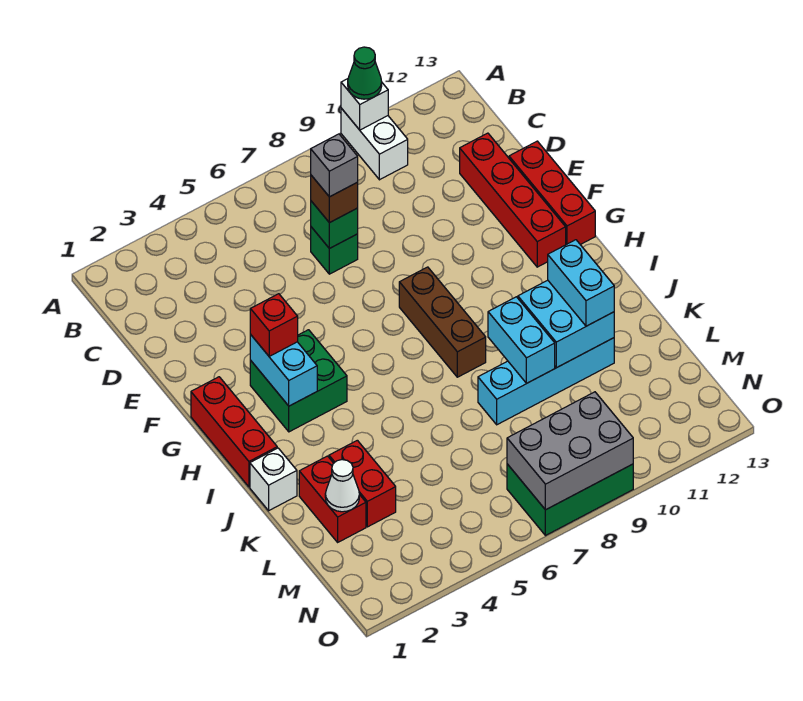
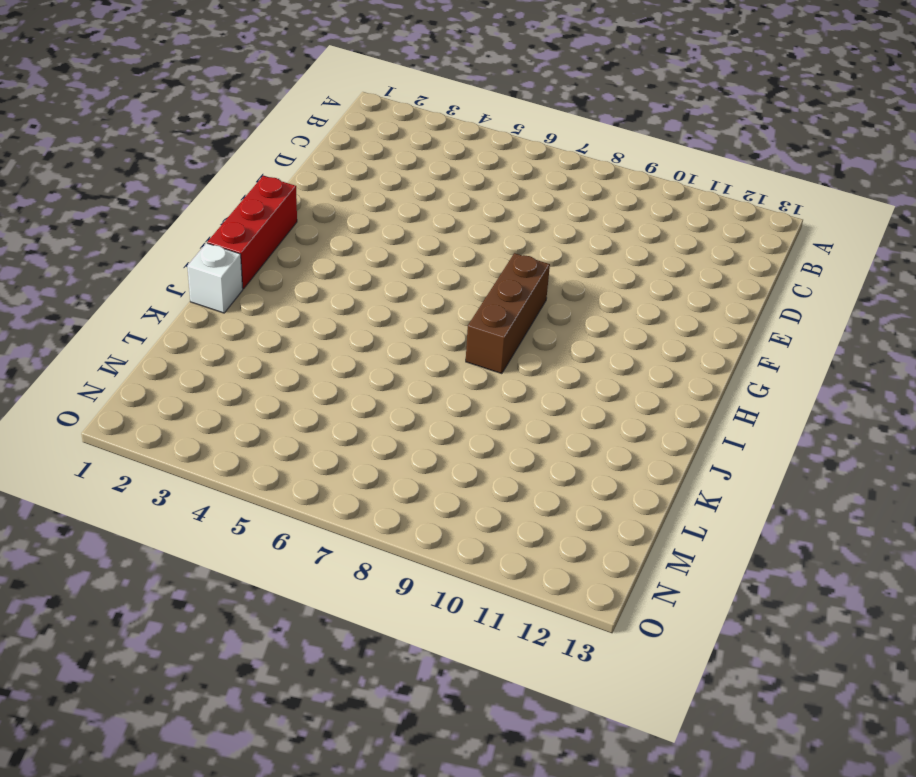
none -> white 1x2 brick [341,108,408,180]
none -> green 1x1 brick [311,227,358,274]
none -> red 1x4 brick [460,133,566,267]

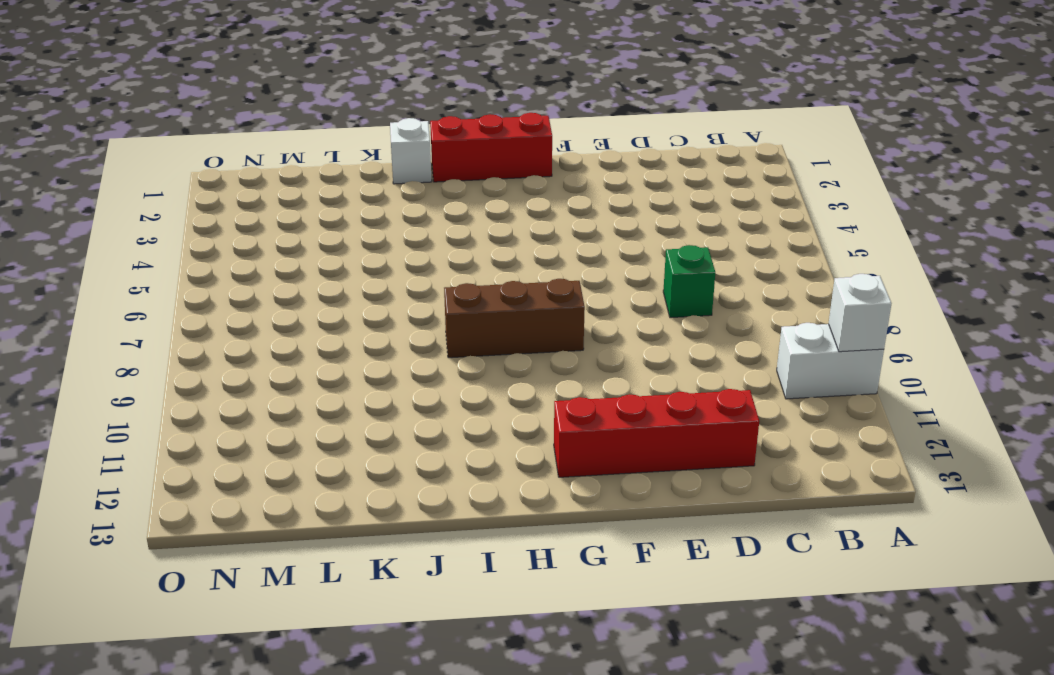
none -> red 1x3 brick [509,141,595,245]
none -> green 2x2 brick [250,330,347,432]
none -> red 1x2 brick [299,456,366,542]

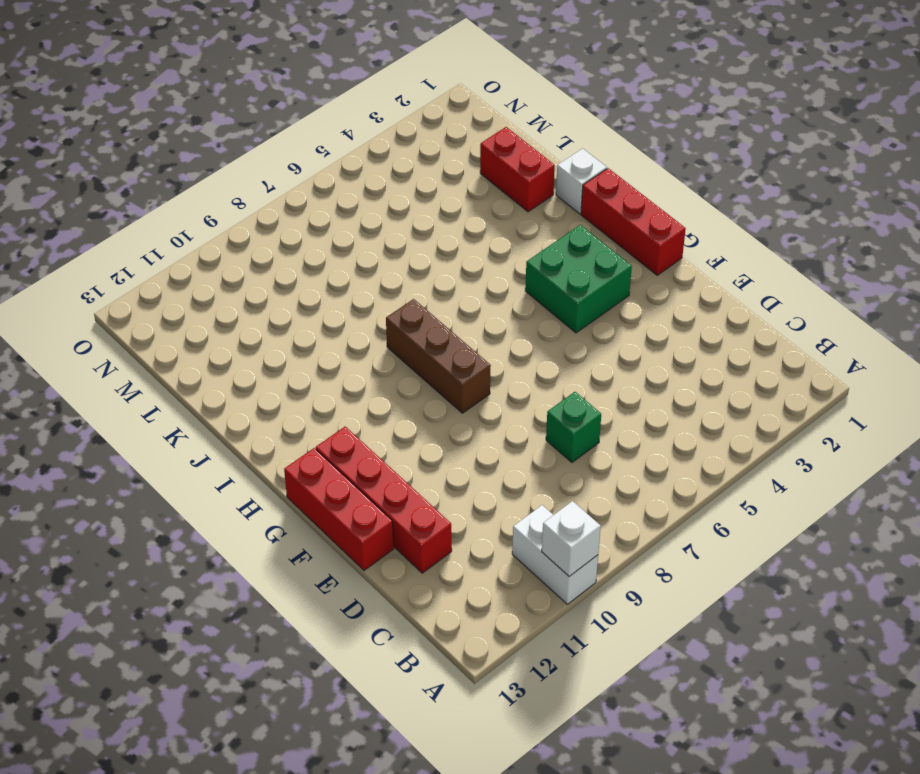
none -> red 1x2 brick [329,440,396,527]
none -> cyan 1x4 brick [478,338,614,425]
none -> green 2x3 brick [507,464,633,536]

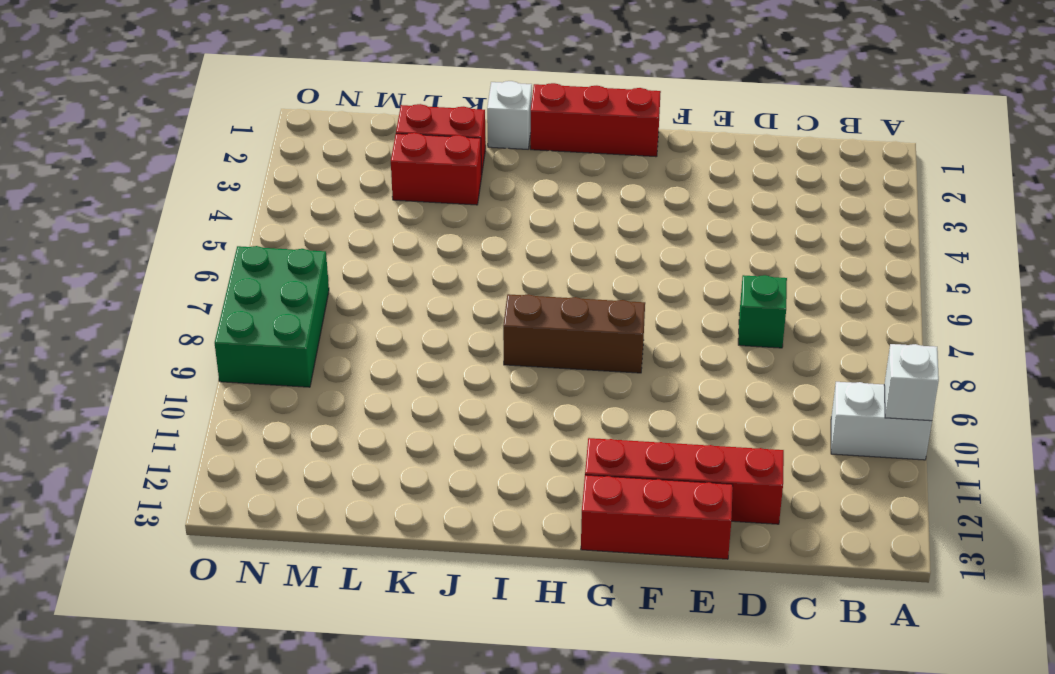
none -> green 2x2 brick [250,330,347,432]
none -> cyan 1x4 brick [478,338,614,425]
none -> green 1x1 brick [311,201,358,249]

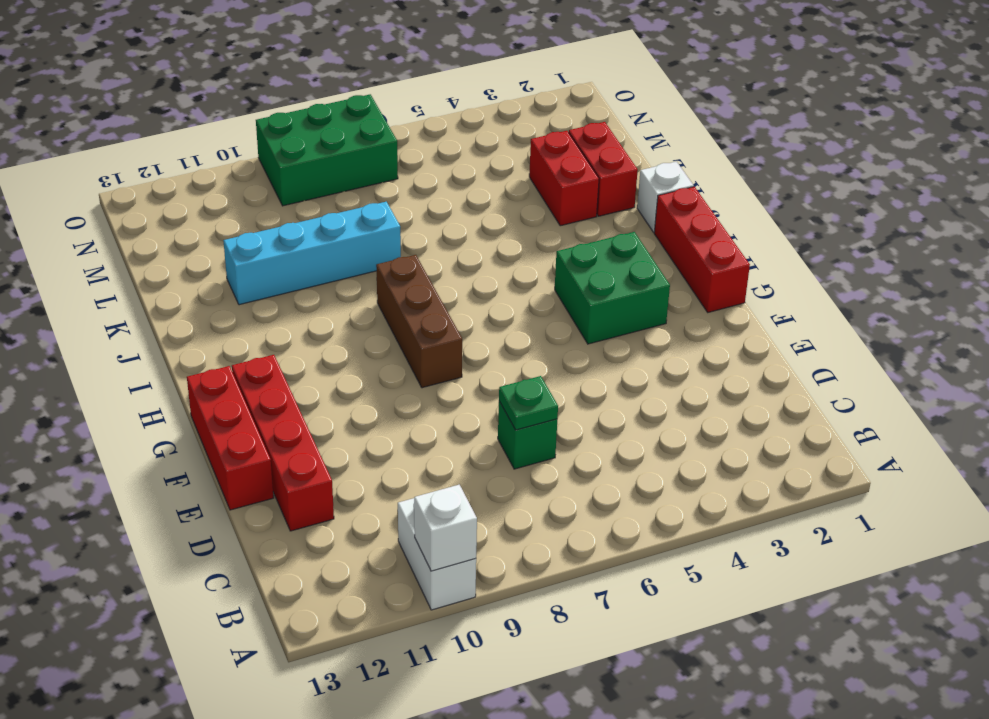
green 1x1 plate [499,376,558,430] -> green 1x1 brick [311,201,358,249]
none -> cyan 1x2 brick [250,335,317,406]
none -> cyan 1x2 brick [488,297,555,383]
none -> cyan 2x2 brick [518,280,614,368]

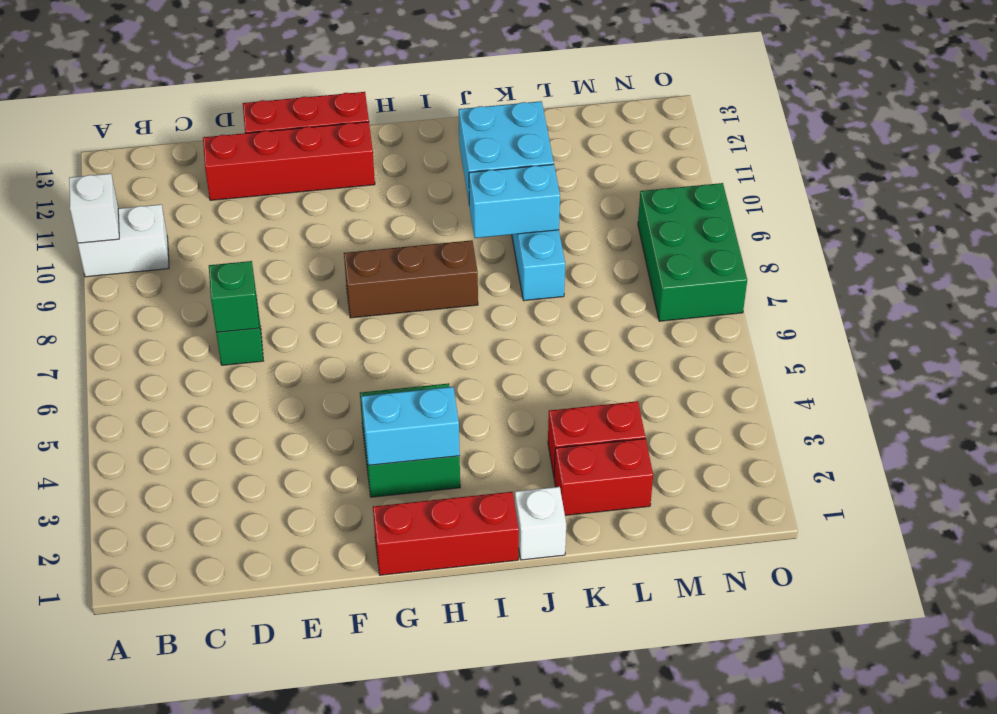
none -> white 1x1 cone [325,460,359,512]
none -> grey 2x3 brick [507,392,633,510]
none -> green 1x1 cone [348,47,382,99]

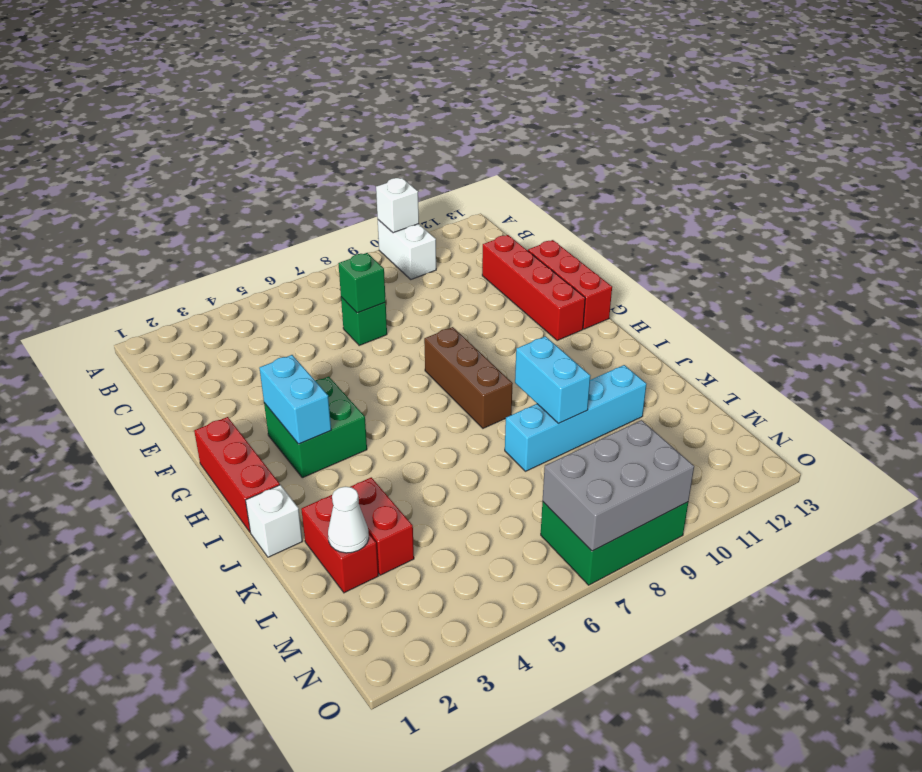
none -> cyan 2x2 brick [518,280,614,368]
none -> green 1x1 cone [348,47,382,99]
none -> brown 1x1 brick [311,175,358,223]

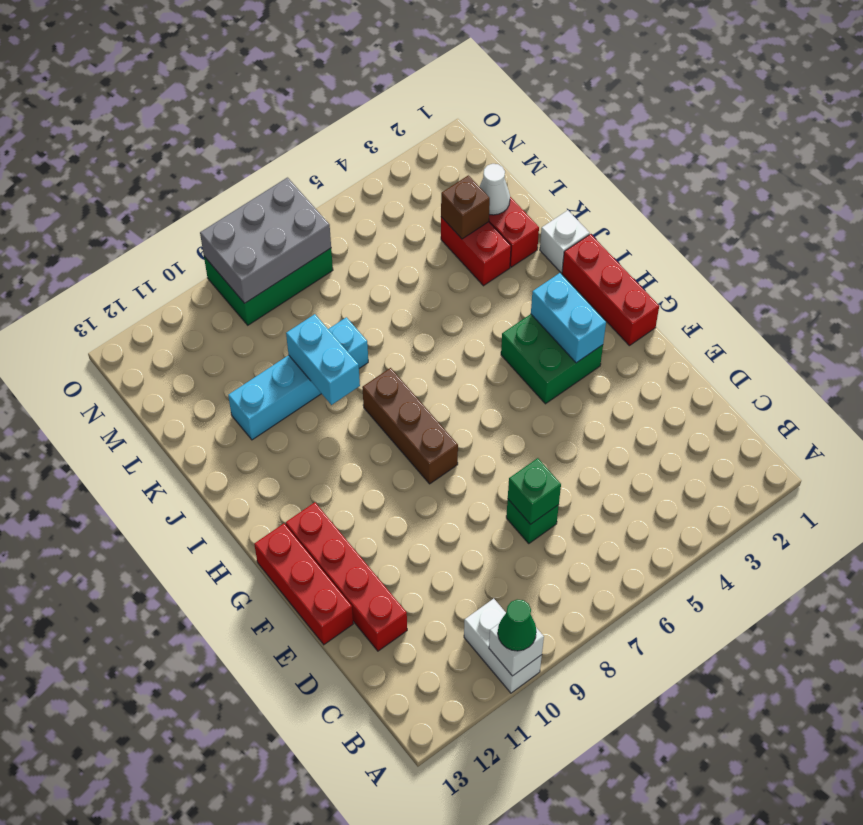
brown 1x1 brick [441,175,490,239] -> brown 1x1 brick moved to [311,175,358,223]
none -> cyan 2x2 brick [518,280,614,368]
none -> red 1x1 brick [250,294,298,356]
none -> cyan 1x2 brick [548,240,614,326]

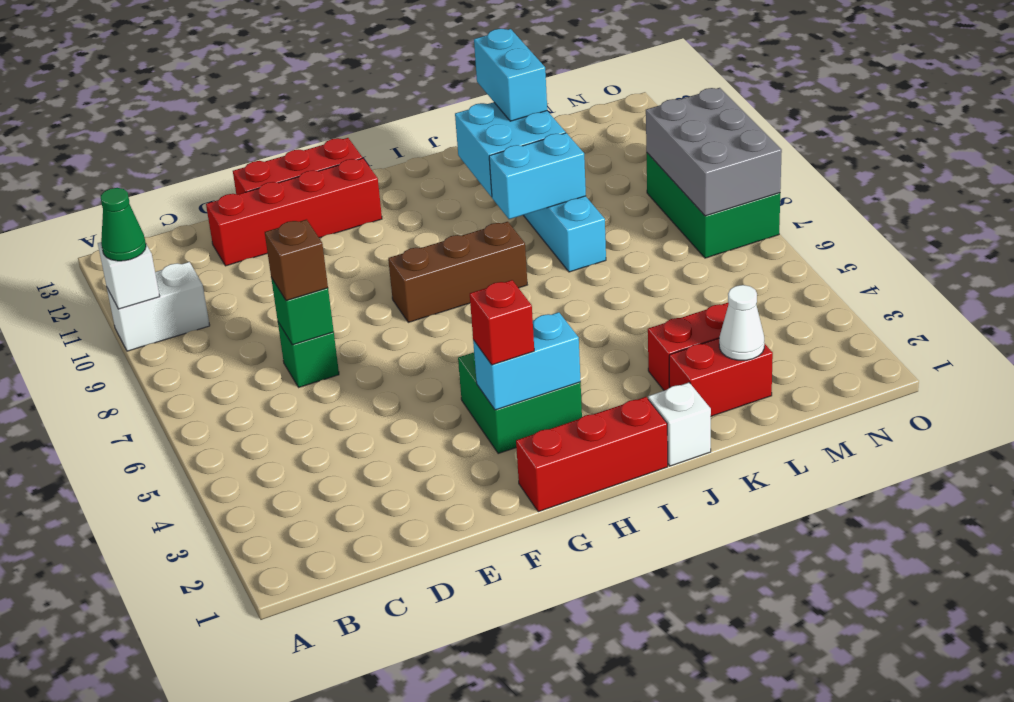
cyan 1x2 brick [474,29,547,121] -> cyan 1x2 brick turned to [548,240,614,326]
none -> grey 1x1 brick [311,134,358,197]

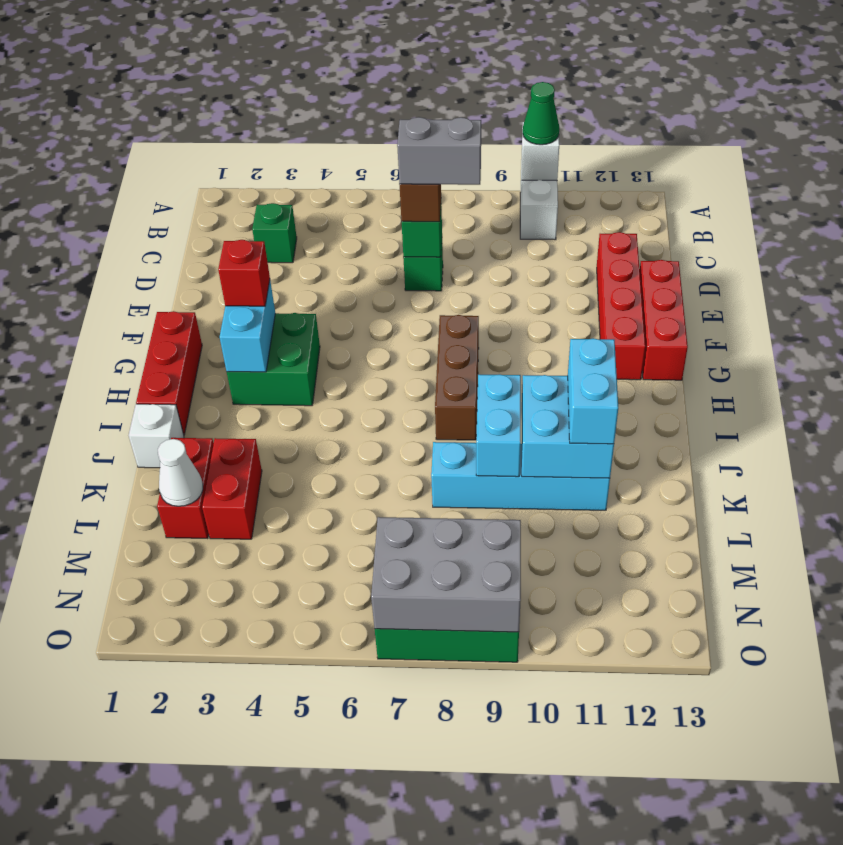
green 1x1 brick [252,203,297,263] -> none
grey 1x2 brick [397,117,481,185] -> grey 1x1 brick [311,134,358,197]

